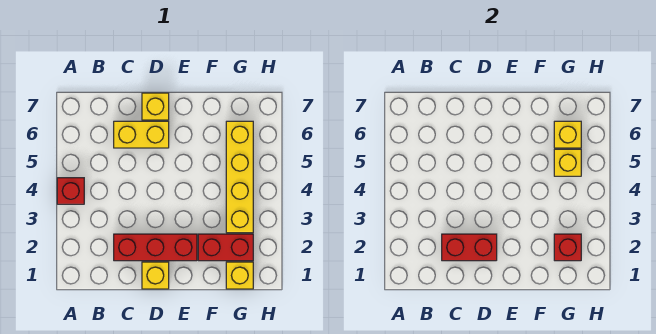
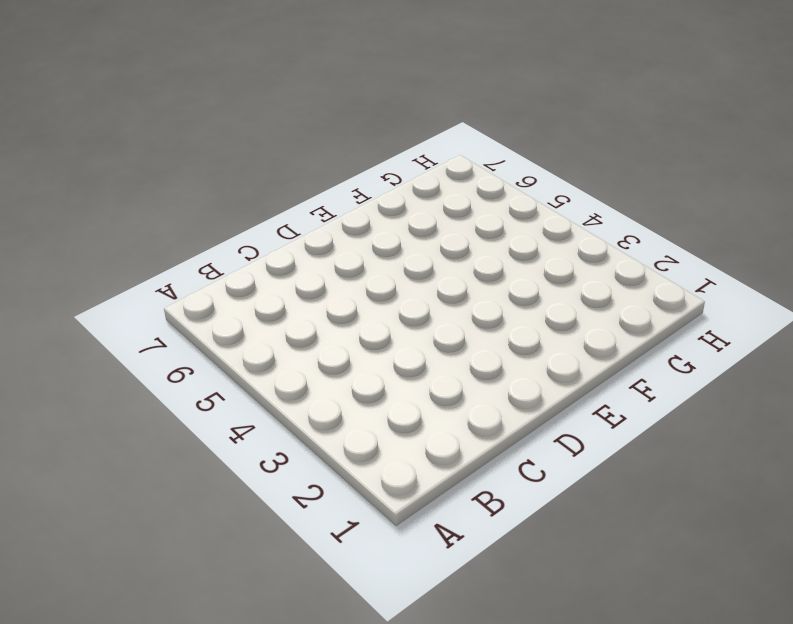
none -> red 1x1 brick [57,178,84,204]
none -> red 1x3 brick [114,234,197,261]
none -> yellow 1x2 brick [114,121,169,148]

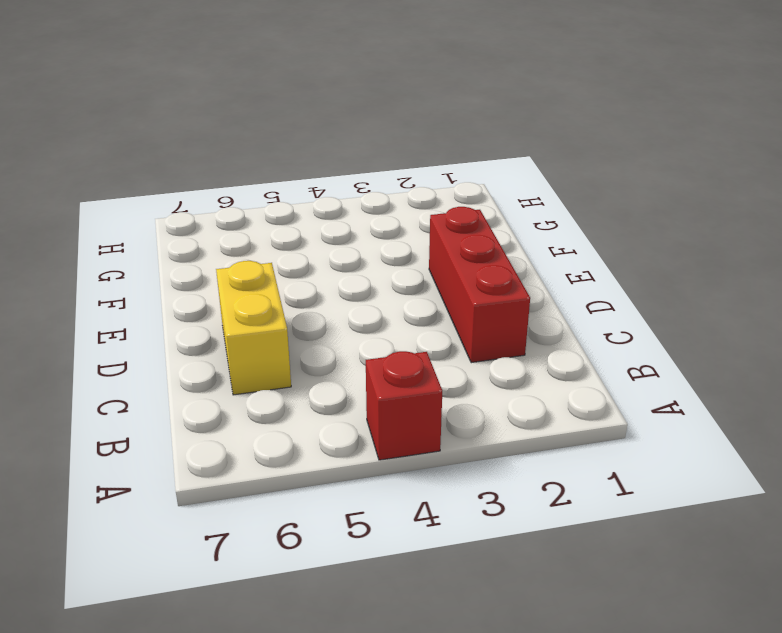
none -> yellow 1x1 brick [142,262,169,289]
none -> yellow 1x1 brick [142,93,169,120]
none -> red 1x2 brick [198,234,253,261]

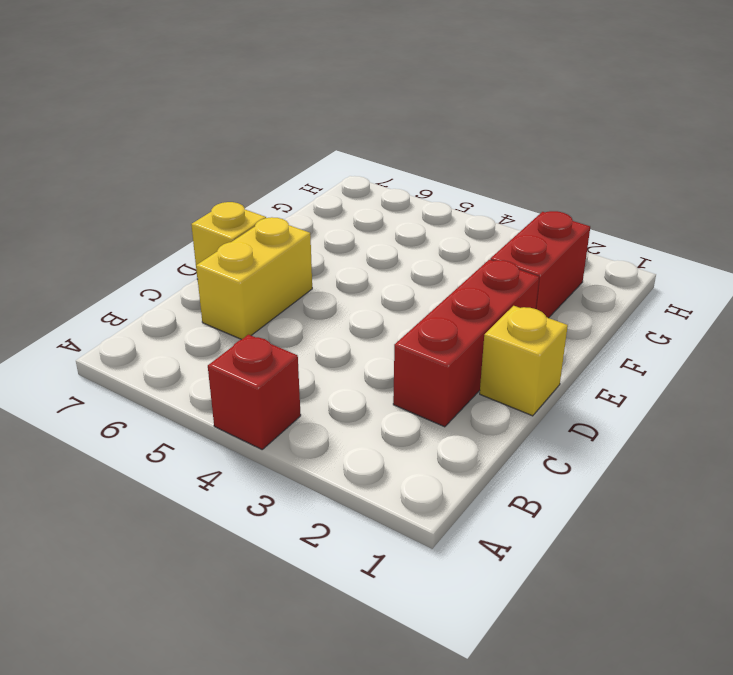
none -> yellow 1x1 brick [226,262,253,289]
none -> yellow 1x4 brick [226,121,253,233]
none -> red 1x2 brick [442,234,497,261]

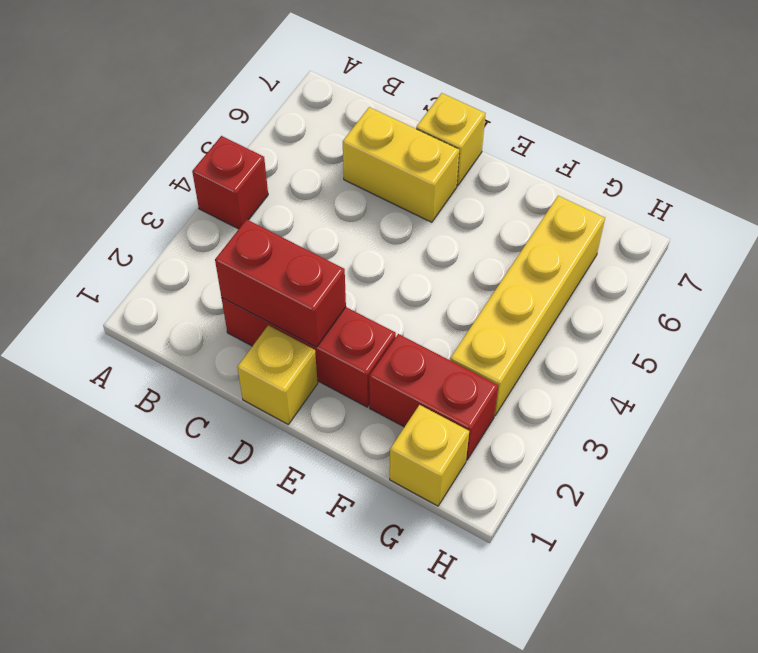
none -> red 1x1 brick [554,234,581,261]
none -> yellow 1x1 brick [554,149,581,176]
none -> yellow 1x1 brick [554,121,581,148]

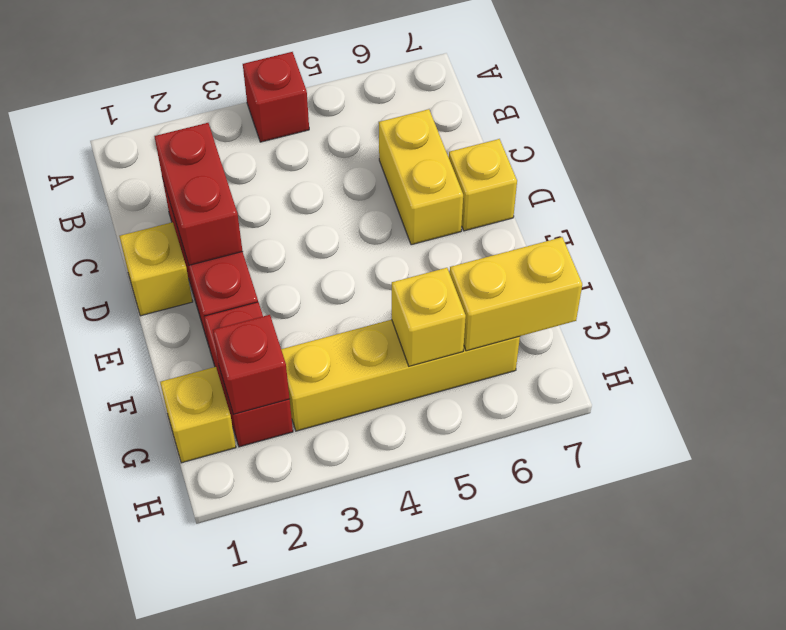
yellow 1x2 brick [450,237,582,351] -> yellow 1x1 brick [554,121,581,148]

